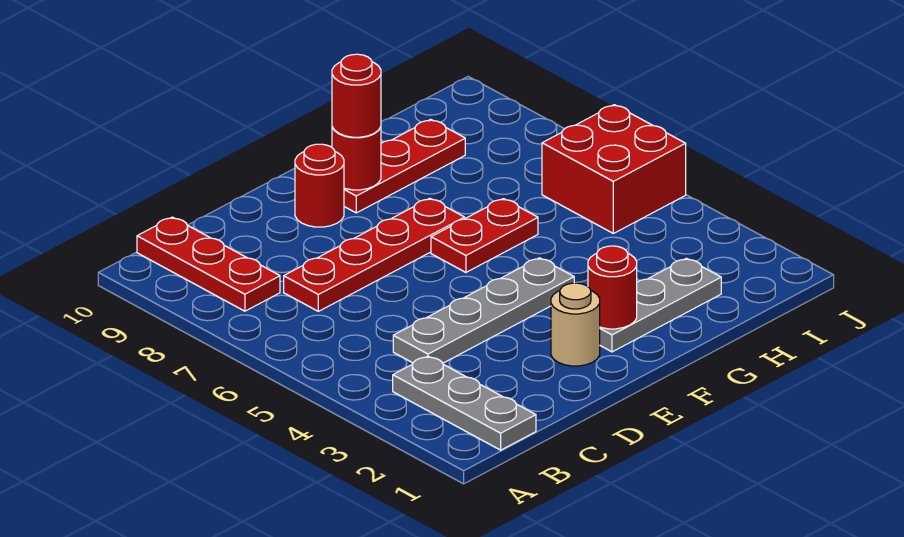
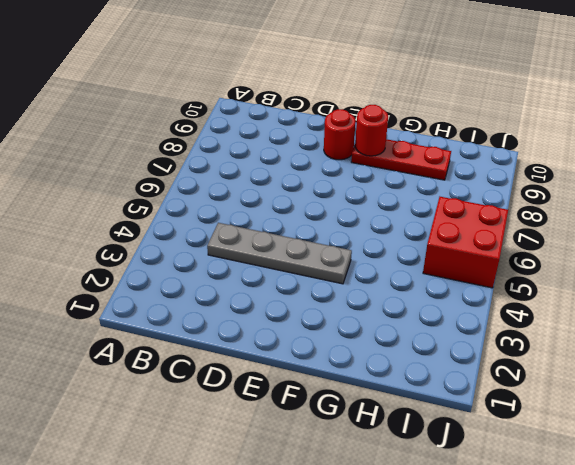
none -> grey 1x3 plate [393,356,536,450]
none -> red 1x3 plate [137,217,280,311]
none -> red 1x4 plate [284,198,465,311]

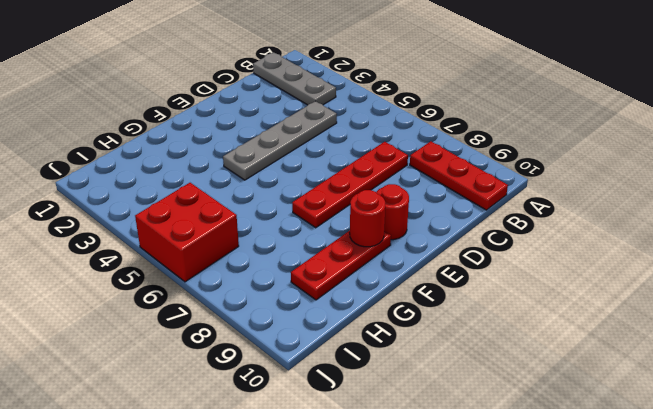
none -> tan 1x1 round brick [551,283,600,366]
none -> grey 1x3 plate [600,258,721,352]
none -> red 1x2 plate [431,199,538,272]

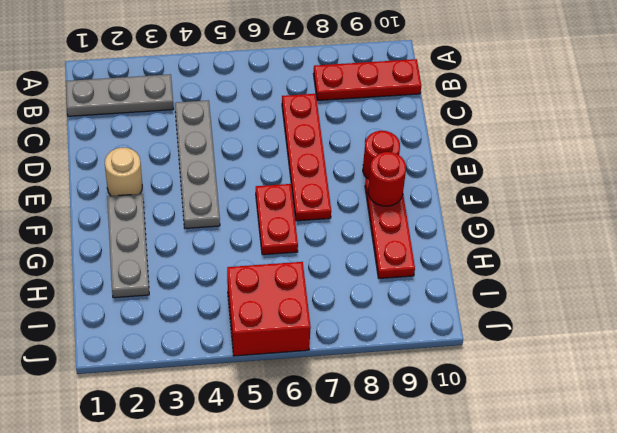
none -> red 1x1 round brick [588,246,637,329]
none -> red 1x1 round brick [332,54,381,137]

